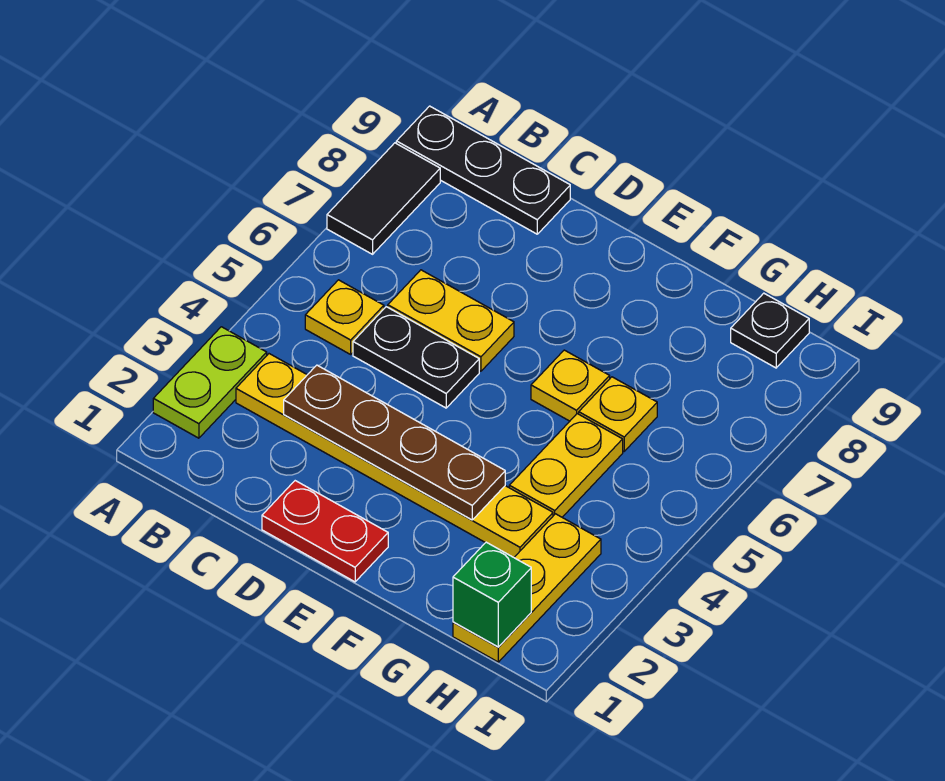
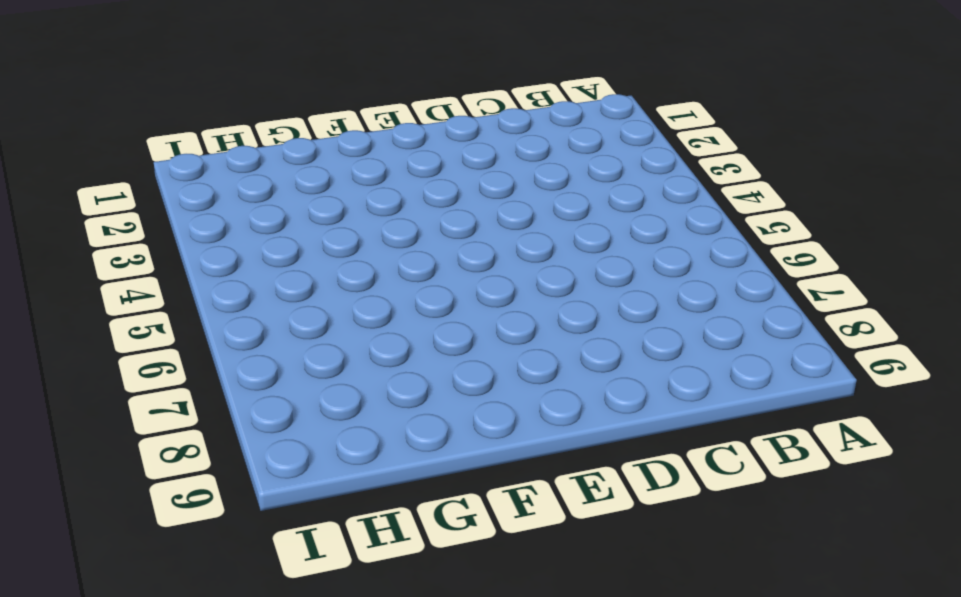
none -> lime 1x2 plate [153,327,267,438]
none -> black 1x2 tile [327,143,440,254]
none -> black 1x3 plate [396,106,570,234]

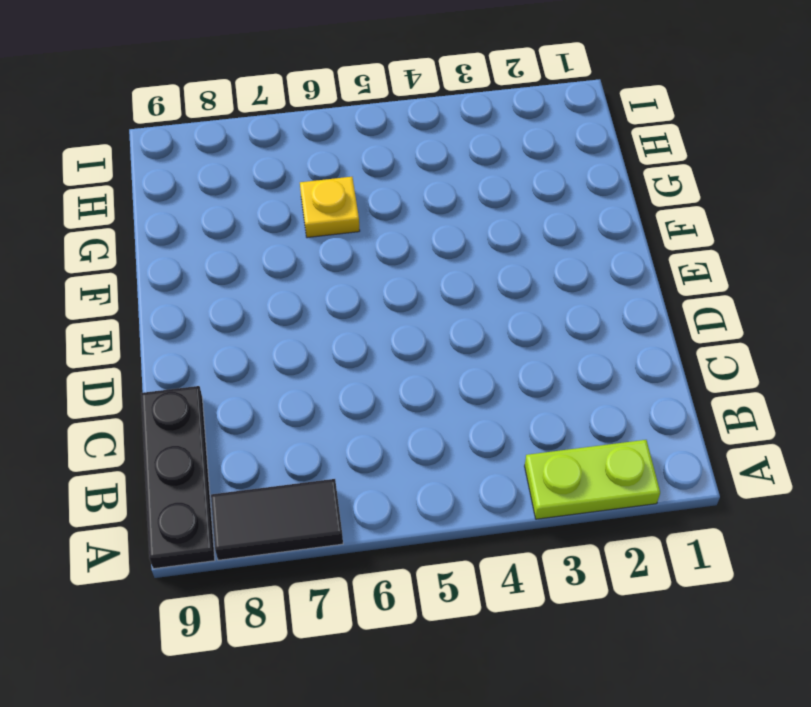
none -> yellow 1x6 plate [236,354,553,557]
none -> yellow 1x1 plate [305,280,384,354]
none -> black 1x2 plate [353,307,479,408]

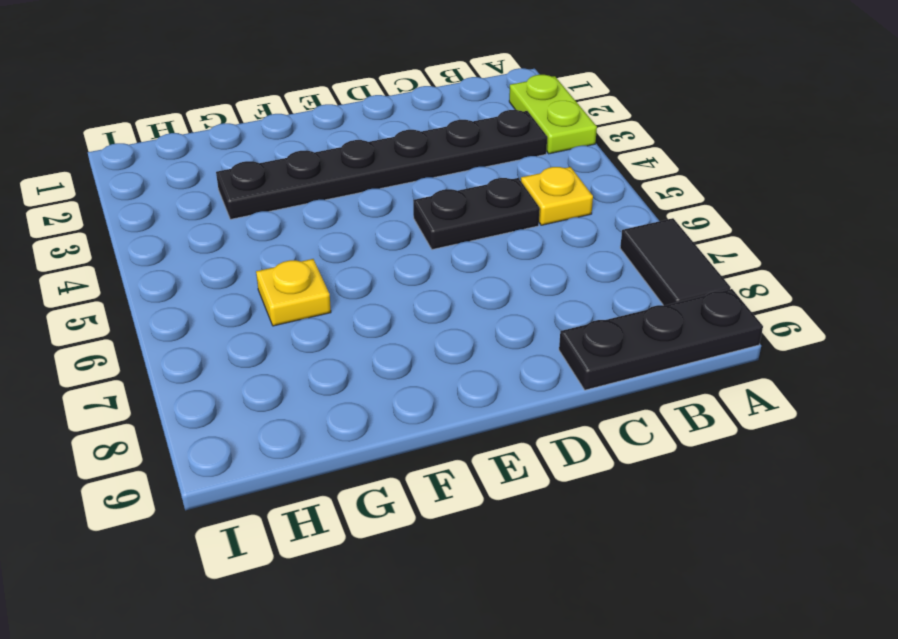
black 1x6 plate [216,110,547,219] -> yellow 1x6 plate [236,354,553,557]
none -> yellow 1x2 plate [388,270,514,371]
none -> red 1x2 plate [262,481,388,582]
none -> yellow 1x1 plate [531,350,610,421]

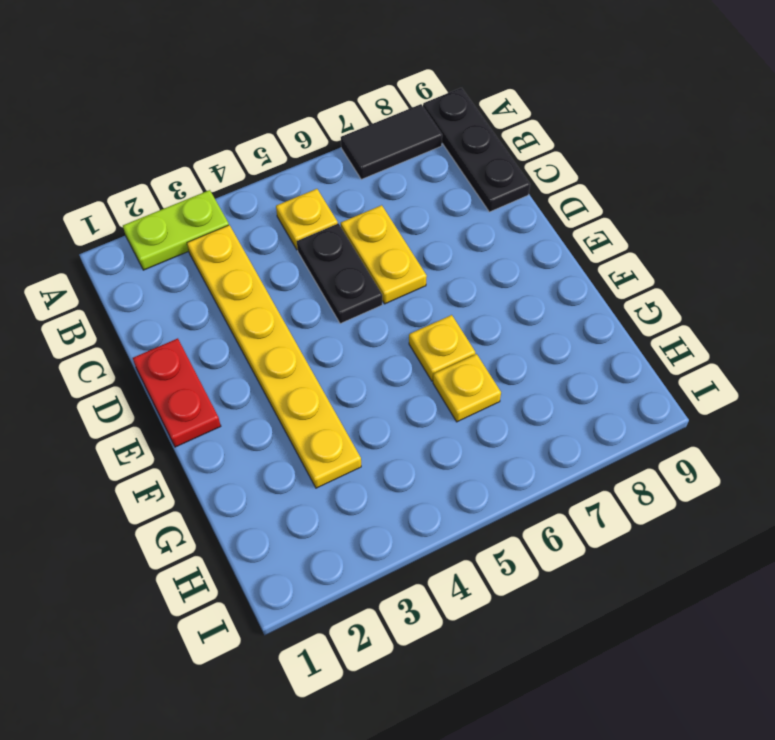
none -> yellow 1x2 plate [509,414,623,517]
none -> yellow 1x3 plate [453,514,601,662]
none -> black 1x1 plate [731,293,809,368]

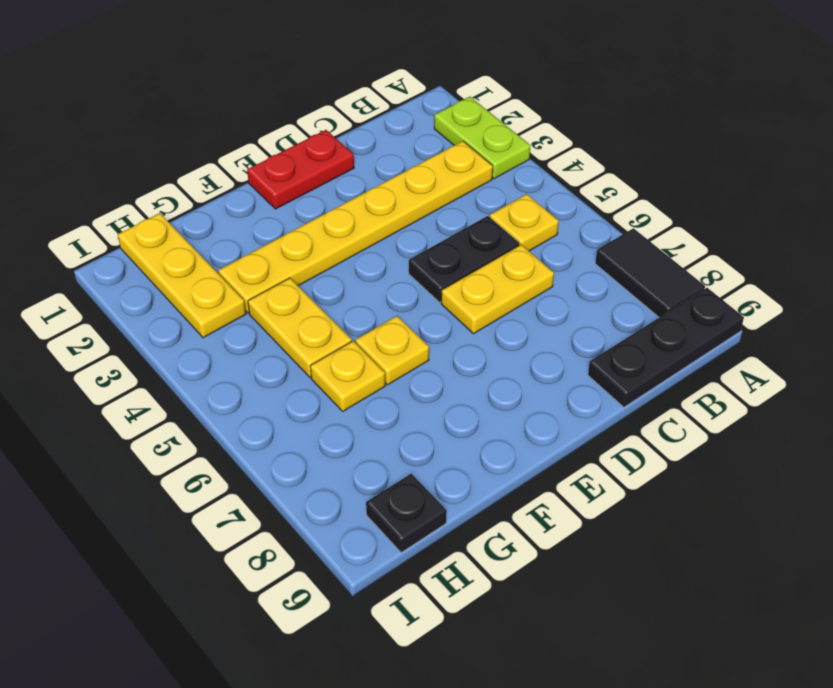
none -> brown 1x4 plate [284,365,505,520]
none -> green 1x1 brick [453,542,531,647]

